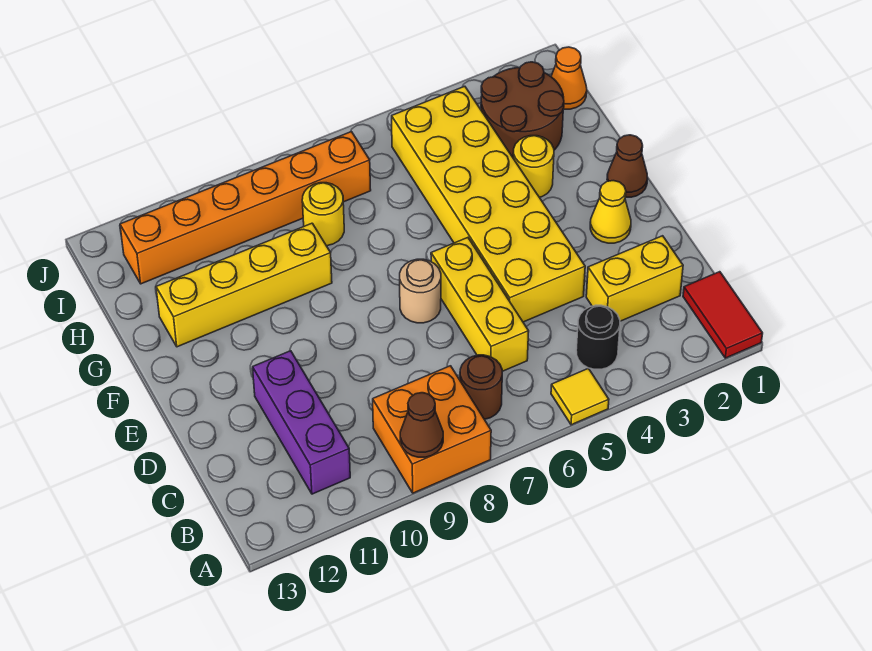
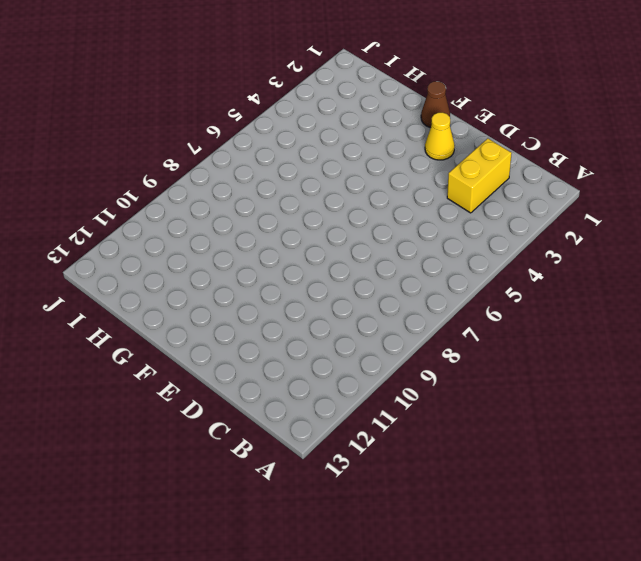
none -> red 1x2 tile [683,272,763,358]
none -> yellow 1x1 tile [551,368,609,425]
none -> orange 2x2 brick [373,366,491,493]

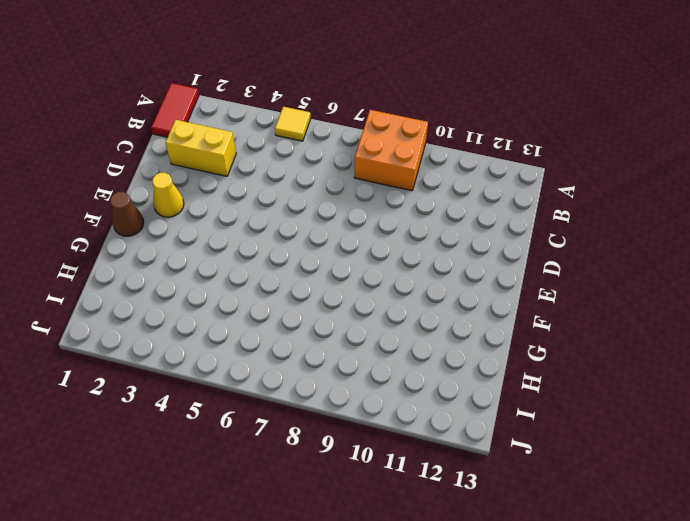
none -> black 1x1 round brick [576,305,620,369]
none -> brown 1x1 round brick [460,355,502,419]
none -> purple 1x3 brick [253,351,350,494]

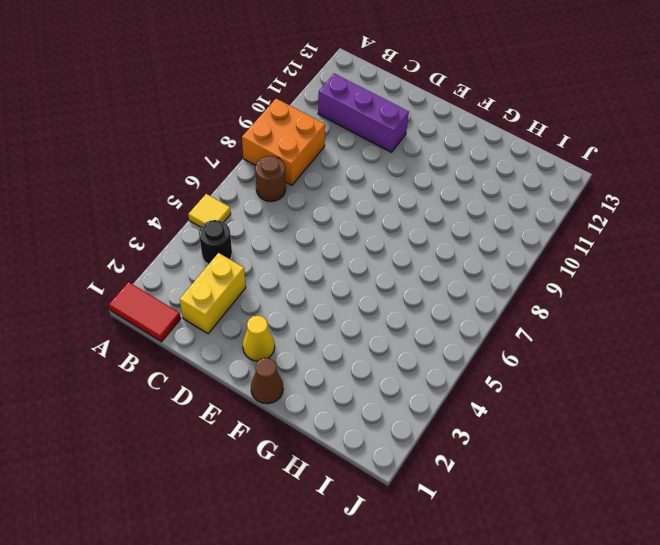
none -> yellow 1x3 brick [431,238,529,371]
none -> yellow 2x6 brick [392,86,585,322]
none -> tan 1x1 round brick [400,259,441,323]

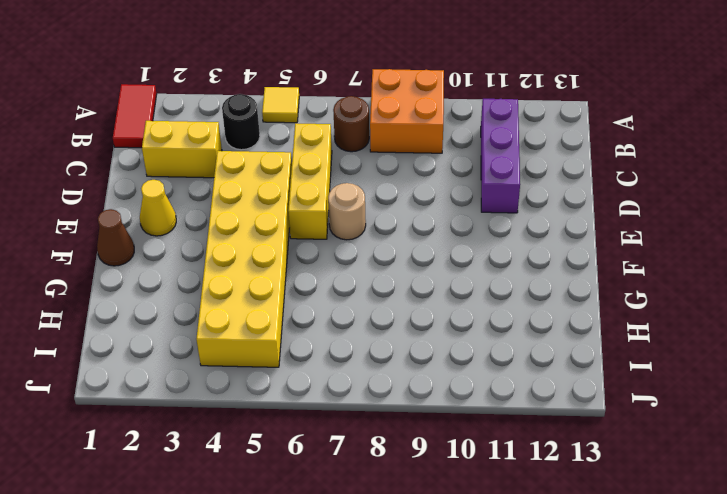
none -> yellow 1x1 round brick [513,136,554,197]
none -> yellow 1x4 brick [156,223,332,347]
none -> brown 2x2 round brick [481,62,564,157]

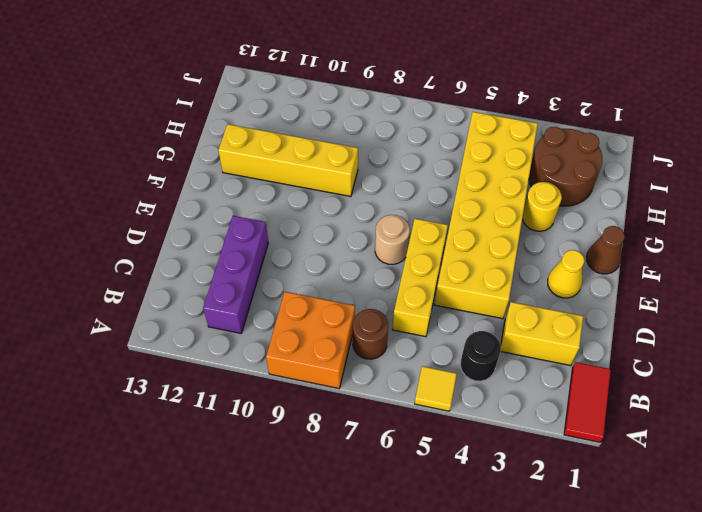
none -> yellow 1x1 round brick [302,183,344,246]
none -> orange 1x1 cone [551,47,587,109]
none -> orange 1x6 brick [120,132,371,284]

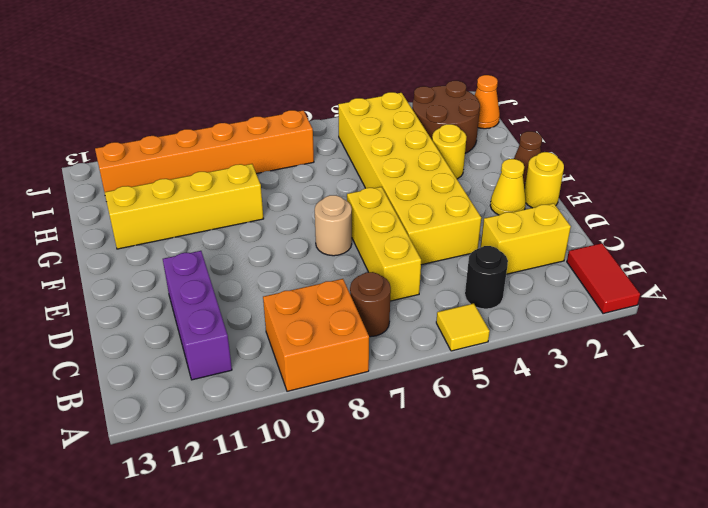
yellow 1x1 round brick [525,152,564,208] -> yellow 1x1 round brick moved to [302,183,344,246]
none -> brown 1x1 cone [400,393,443,457]

